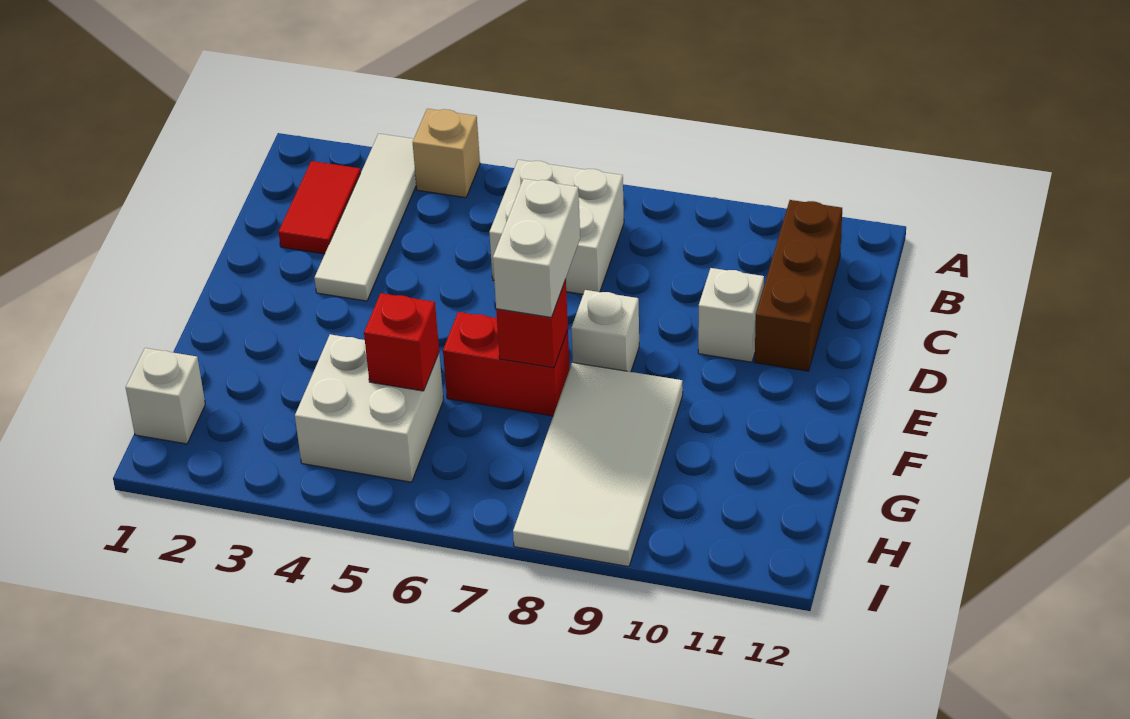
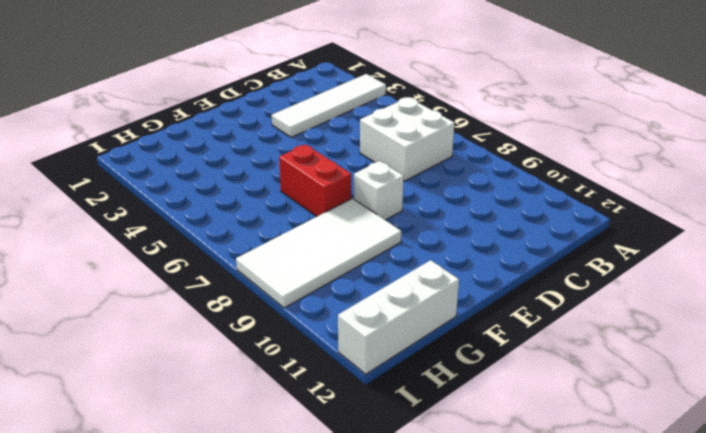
white 1x3 brick [338,260,459,374] -> none
none -> tan 1x1 brick [413,109,480,198]
none -> red 1x2 tile [279,161,361,254]
none -> brown 1x3 brick [755,200,842,371]

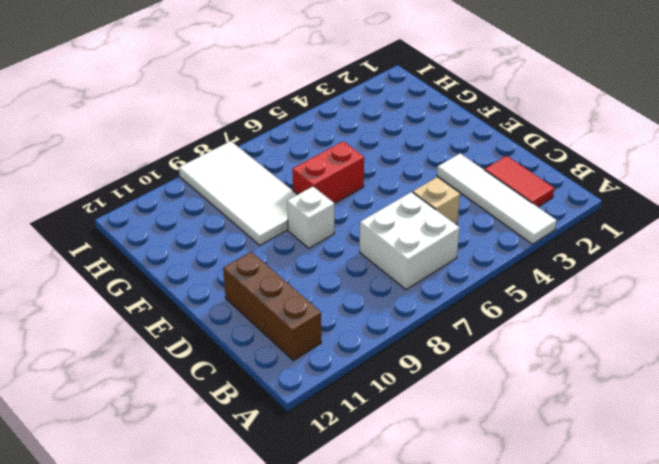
tan 1x1 brick [413,177,460,225] -> tan 1x1 brick moved to [413,109,480,198]
none -> white 1x1 brick [698,268,764,362]
none -> white 2x2 brick [295,334,443,482]
none -> white 1x1 brick [126,348,205,444]

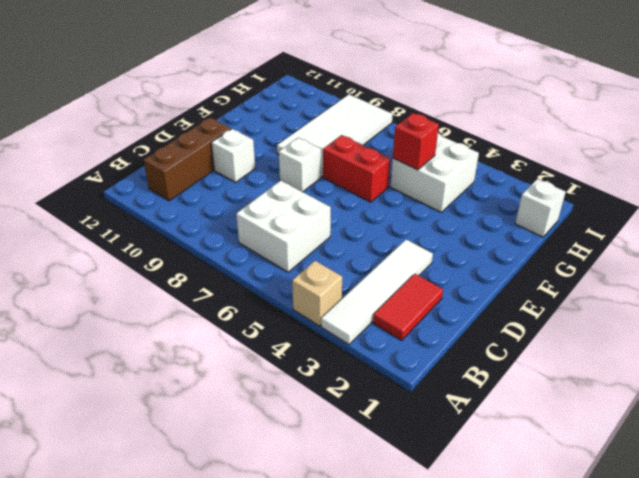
none -> red 1x1 brick [496,280,568,368]
none -> white 1x2 brick [493,179,580,317]

